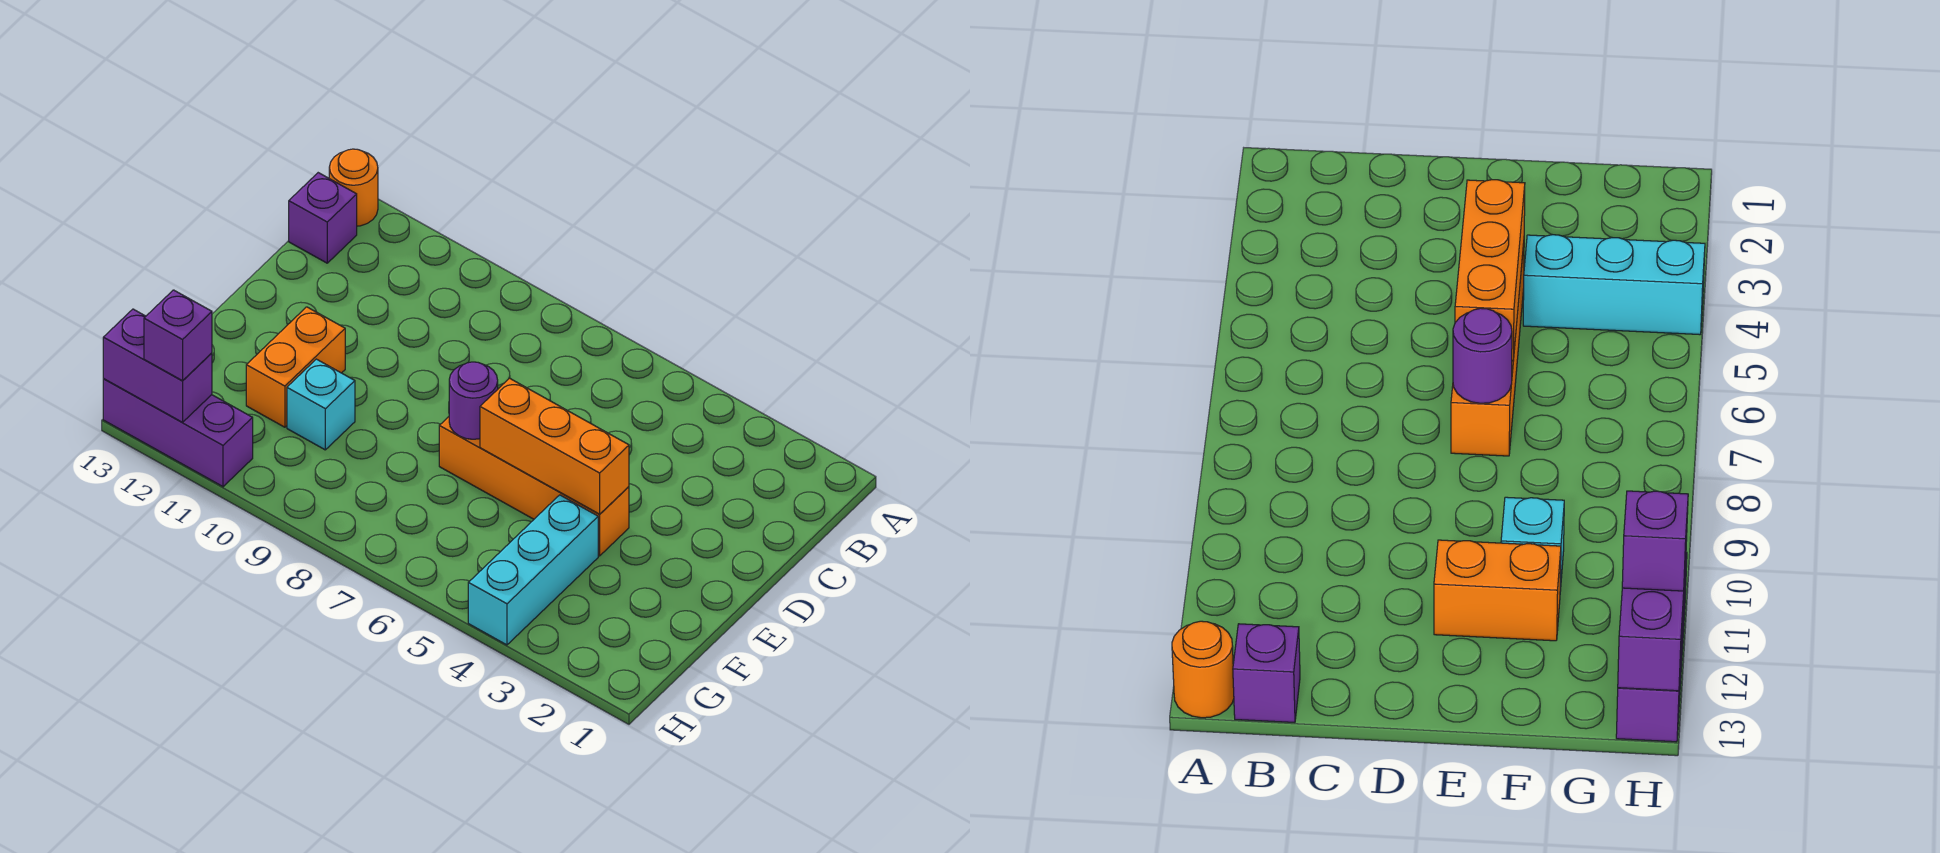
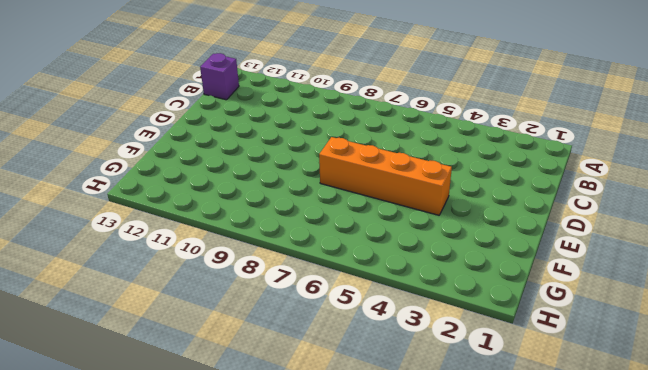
none -> orange 1x1 round brick [329,149,378,226]
none -> orange 1x2 brick [246,307,345,427]

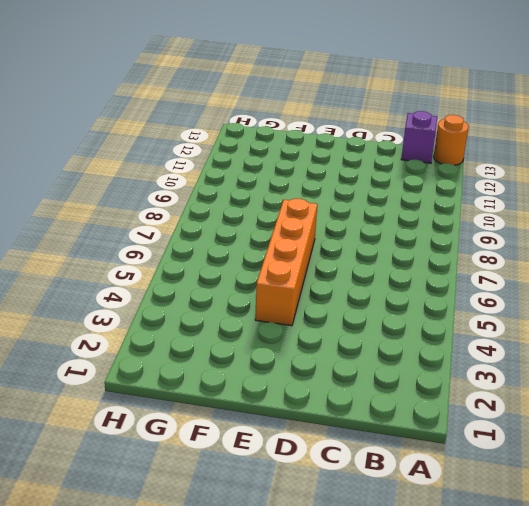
none -> orange 1x2 brick [246,307,345,427]
none -> cyan 1x3 brick [468,495,598,645]

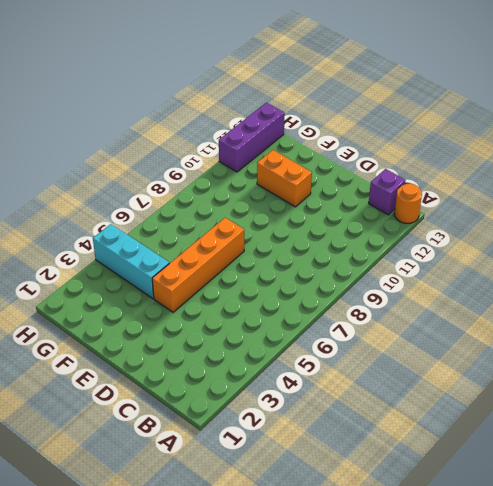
none -> cyan 1x1 brick [287,359,355,450]
none -> orange 1x3 brick [480,378,629,514]

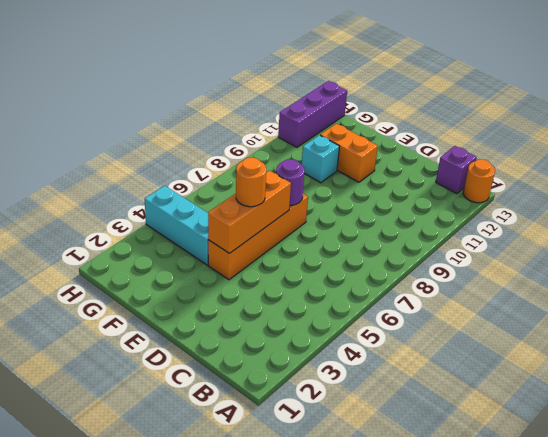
orange 1x1 round brick [236,158,266,207] -> none
none -> purple 1x2 brick [103,309,212,422]
none -> purple 1x1 brick [144,290,212,381]

